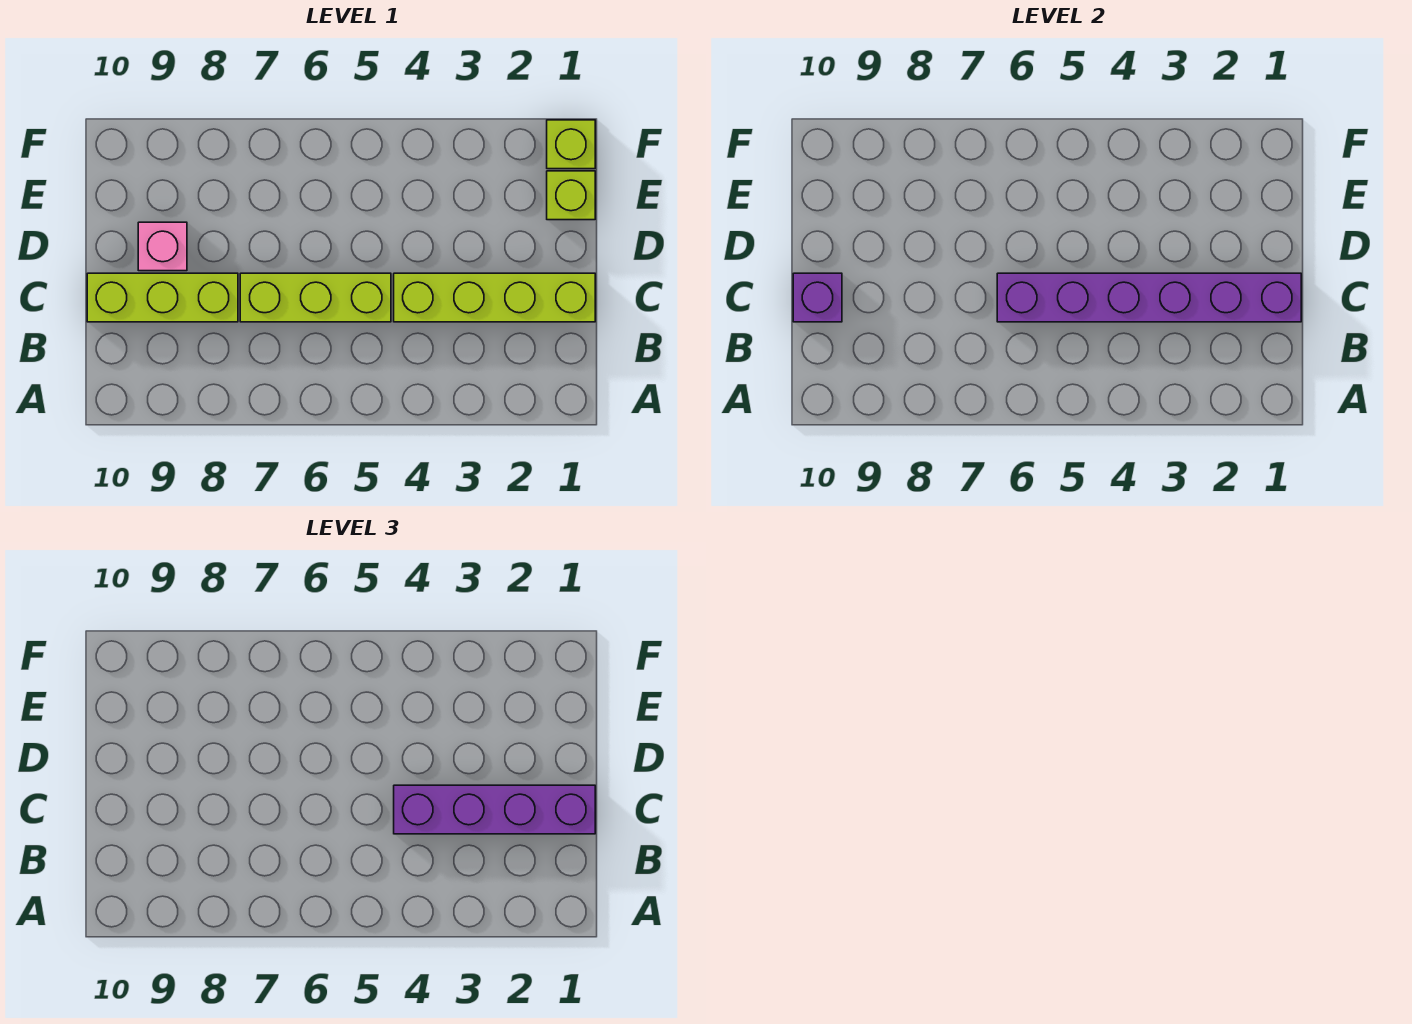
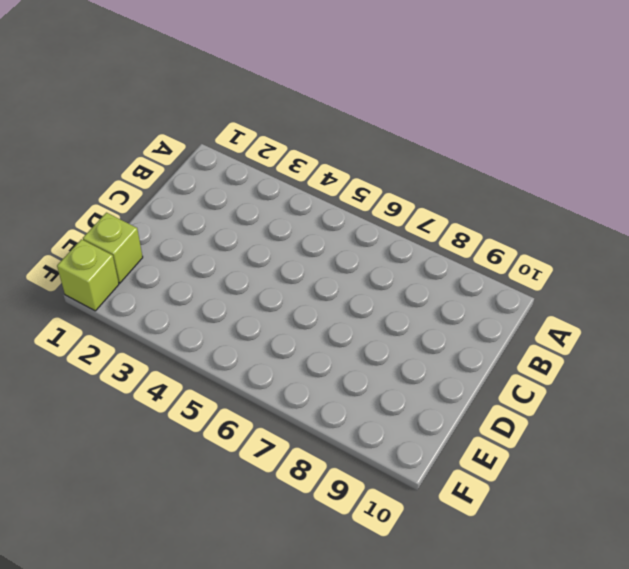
none -> lime 1x4 brick [394,273,595,322]
none -> lime 1x3 brick [240,273,391,322]

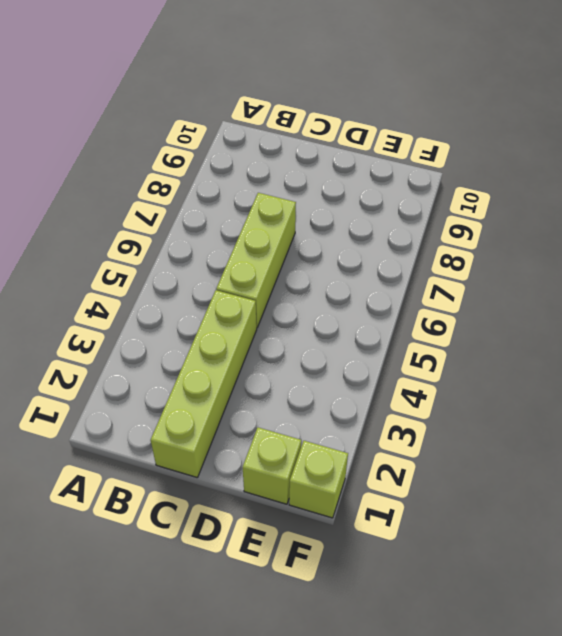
none -> lime 1x3 brick [87,273,238,322]
none -> pink 1x1 brick [138,222,187,271]

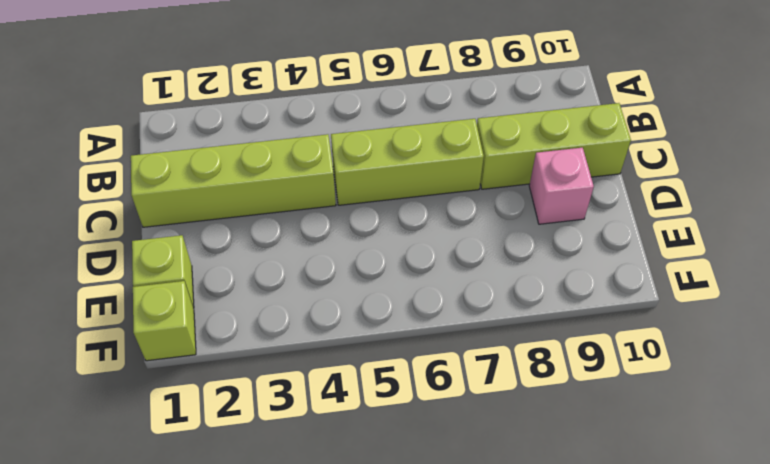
none -> purple 1x6 brick [997,273,1301,322]
none -> purple 1x1 brick [793,273,842,322]

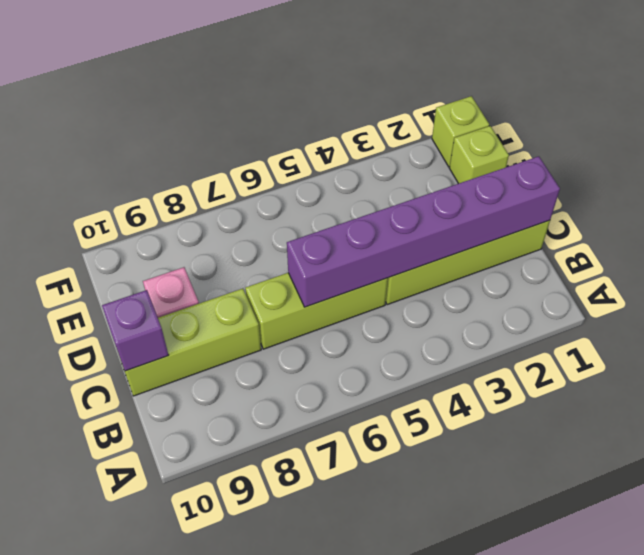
none -> purple 1x4 brick [394,785,595,834]

